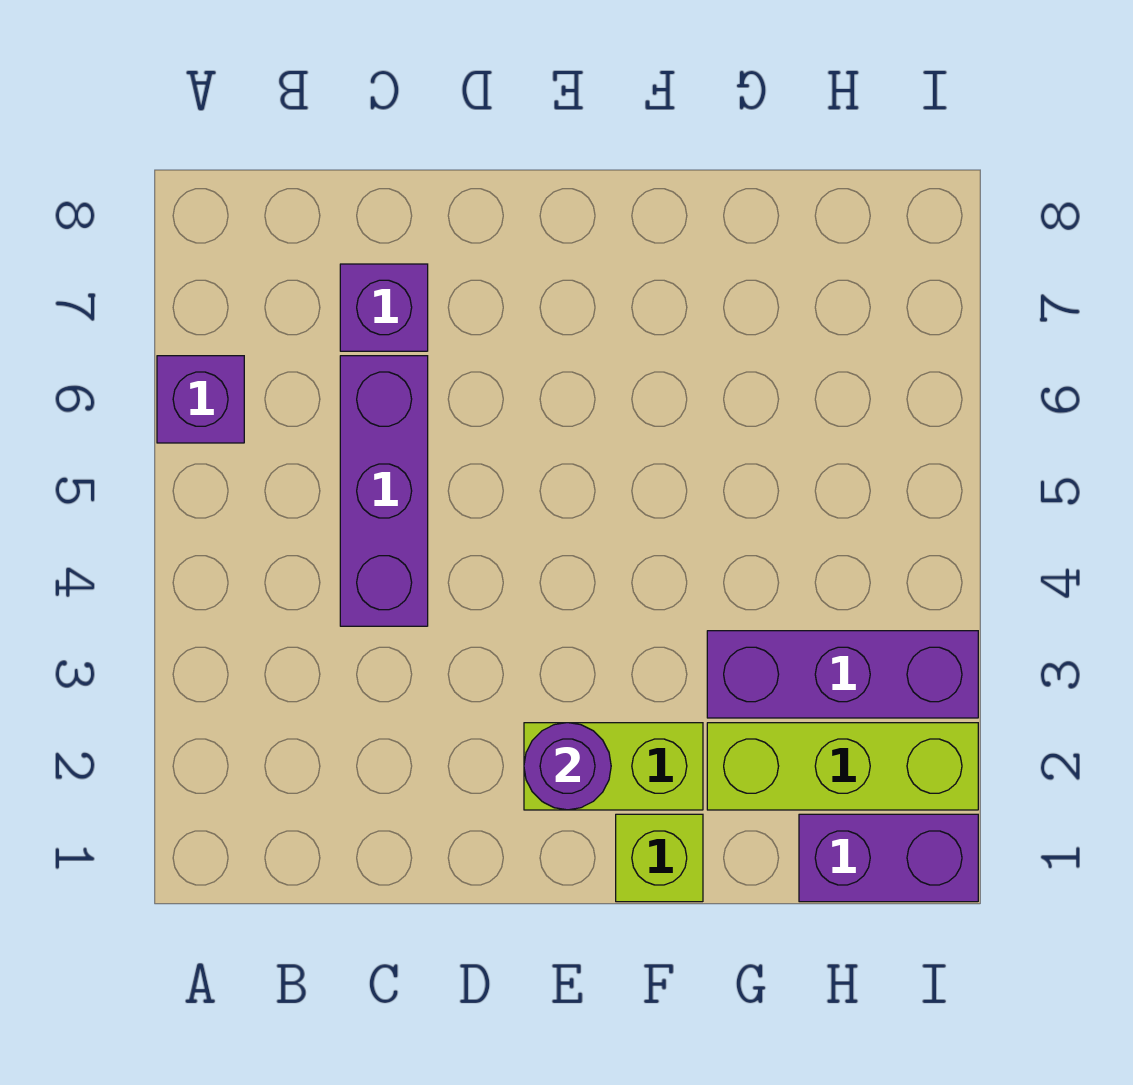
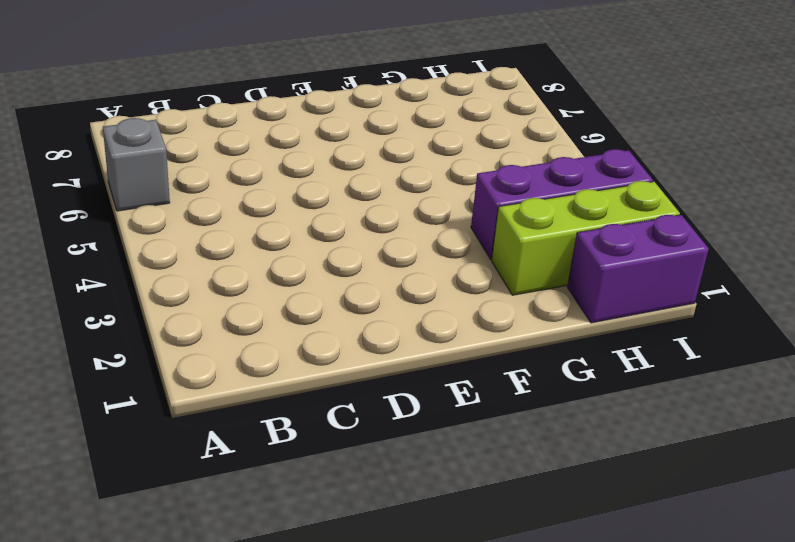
grey 1x1 brick [103,118,170,211] -> purple 1x1 brick [157,356,244,443]
none -> purple 1x3 brick [340,356,428,626]
none -> purple 1x1 brick [340,264,428,351]

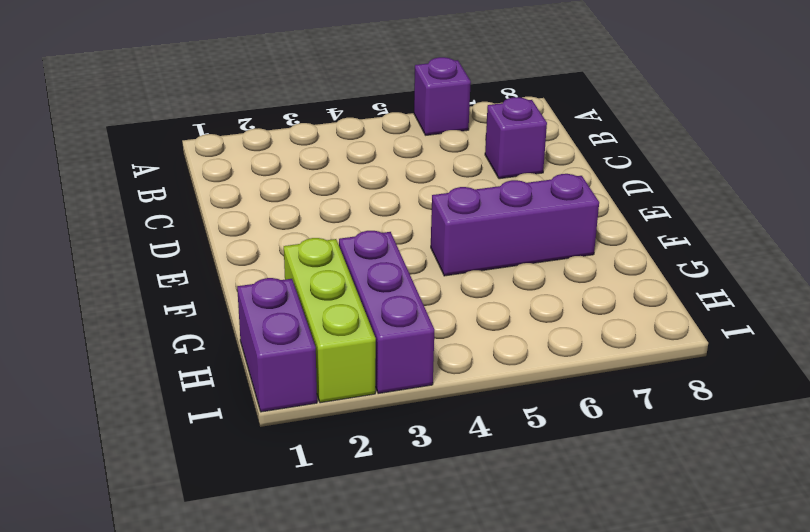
purple 1x3 brick [431,174,599,276] -> purple 1x3 brick moved to [340,356,428,626]
none -> lime 1x2 brick [524,723,703,810]
none -> lime 1x1 brick [616,814,703,902]

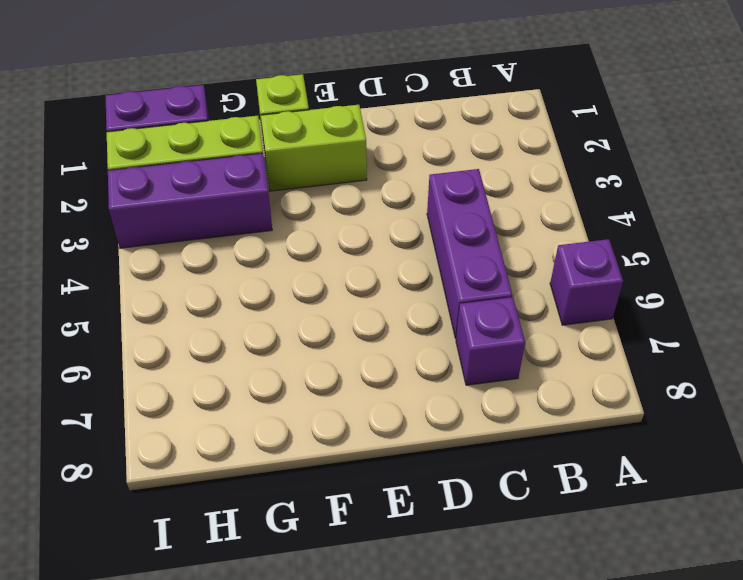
none -> purple 1x1 round brick [524,723,611,810]

